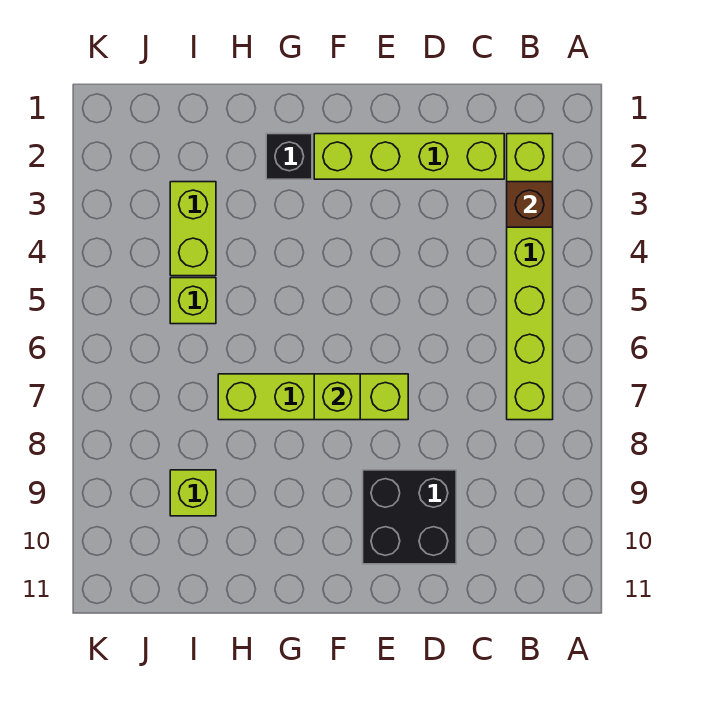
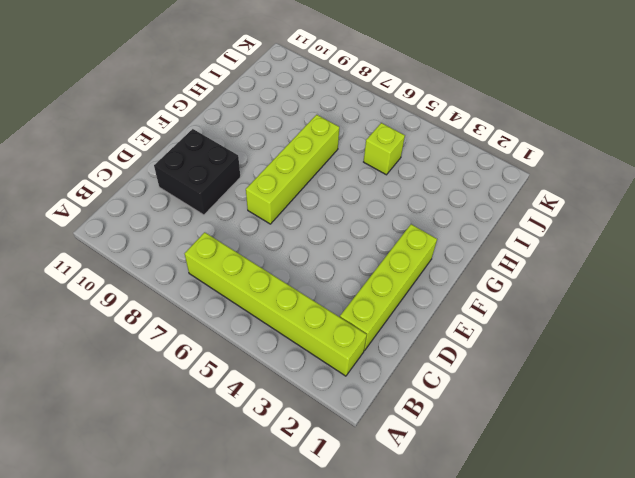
none -> black 1x1 brick [266,134,312,179]
none -> lime 1x2 brick [170,182,216,276]

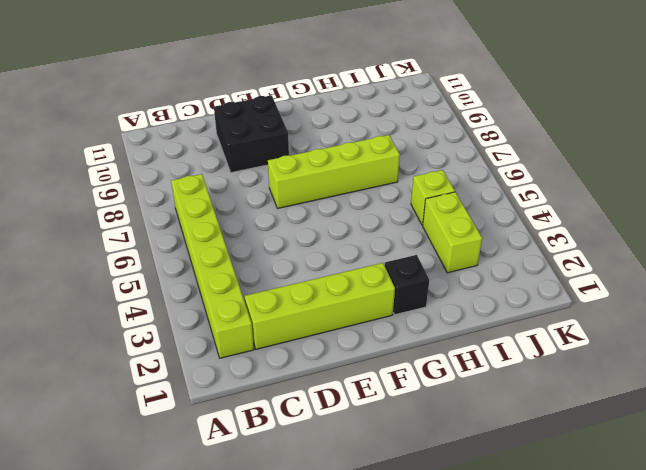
none -> lime 1x1 brick [170,470,216,516]
none -> brown 1x1 brick [507,182,553,227]

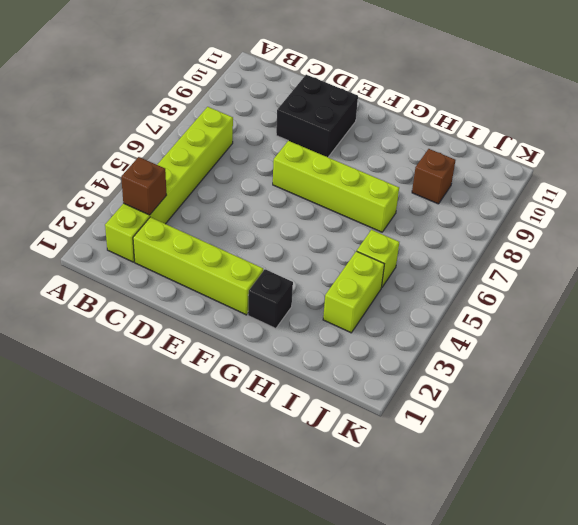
brown 1x1 brick [412,149,456,204] -> lime 1x1 brick [170,470,216,516]
none -> lime 1x1 brick [314,374,360,420]

